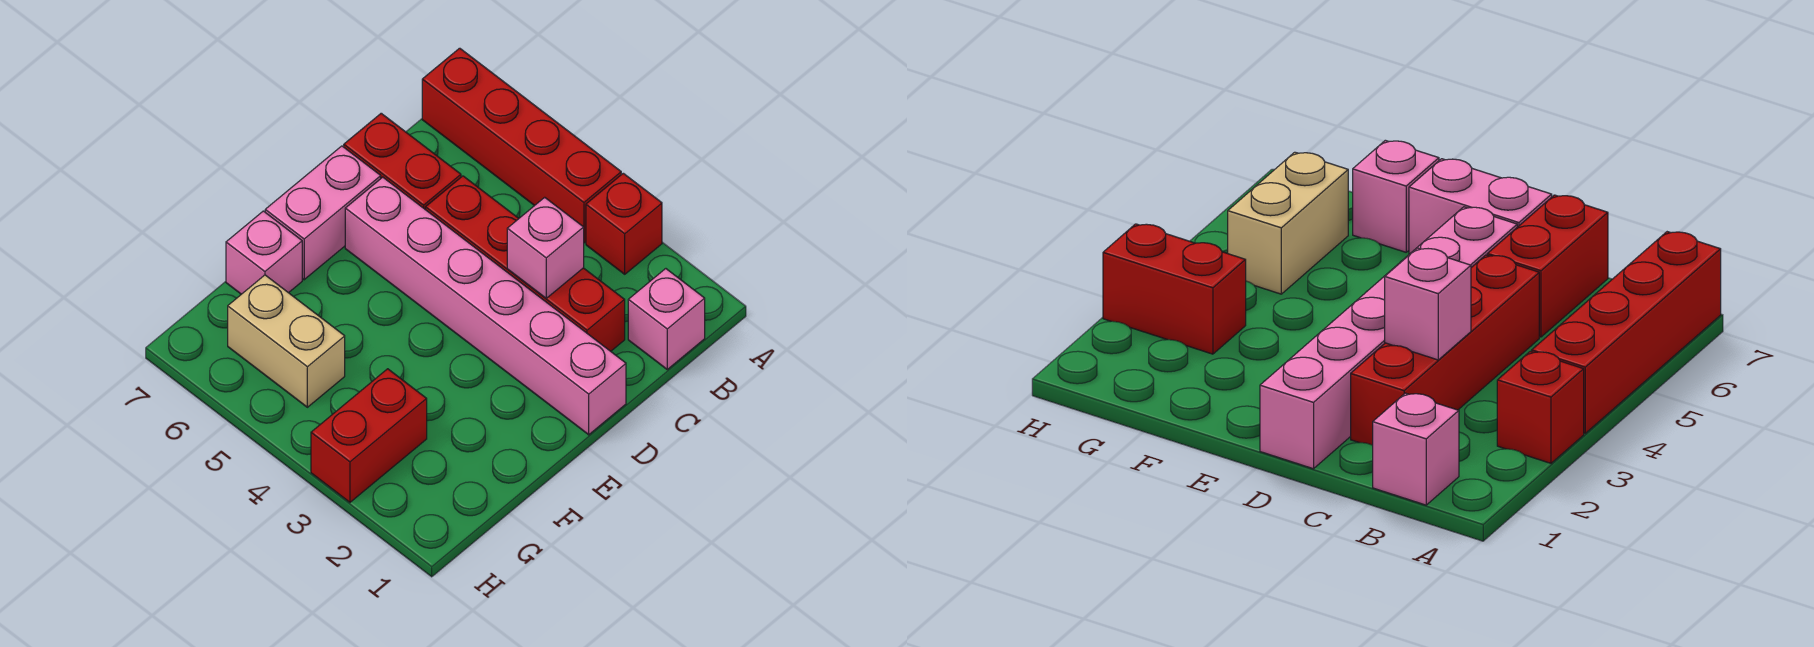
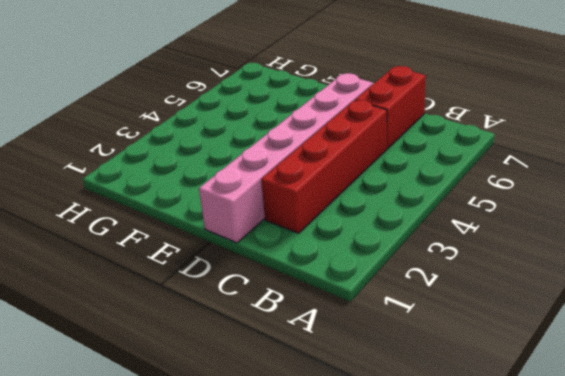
none -> red 1x1 brick [586,173,662,274]
none -> red 1x4 brick [422,48,621,243]

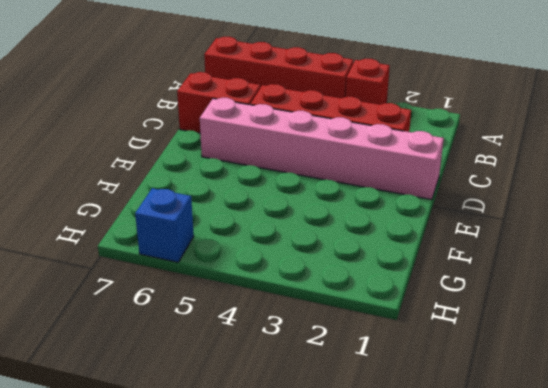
blue 1x1 brick [135,188,194,262] -> none
none -> pink 1x1 brick [628,269,705,369]
none -> pink 1x2 brick [265,146,381,280]

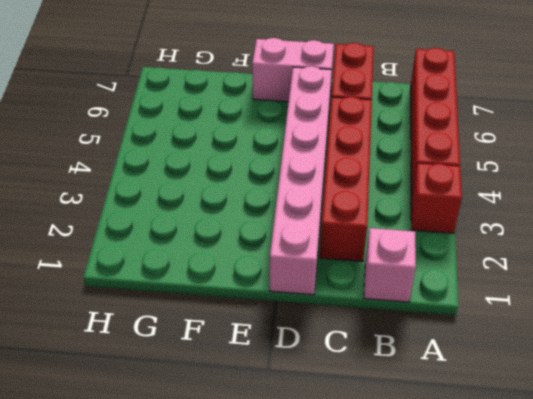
none -> pink 1x1 brick [226,211,302,294]
none -> red 1x2 brick [311,369,427,502]

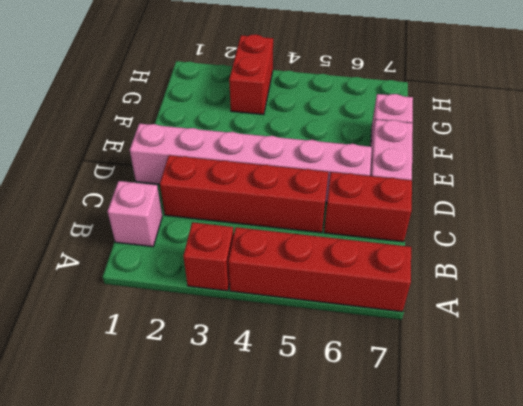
none -> tan 1x2 brick [228,275,345,407]
none -> pink 1x1 brick [507,197,584,298]

